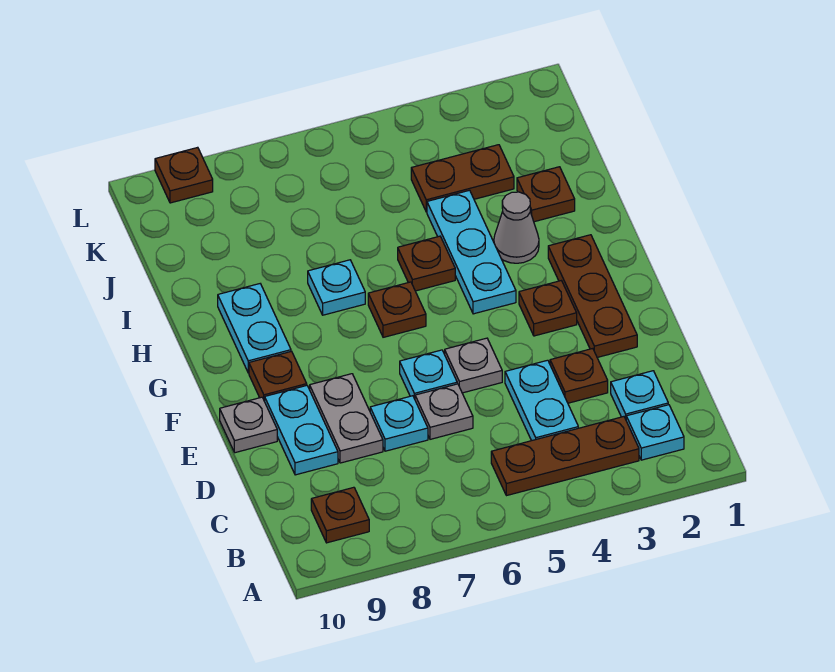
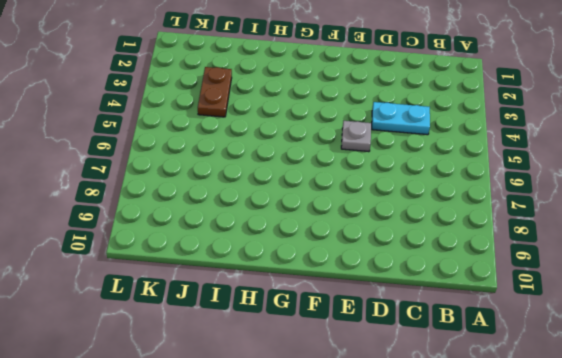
none -> cyan 1x1 plate [626,405,684,460]
none -> brown 1x3 plate [491,417,639,496]
none -> brown 1x1 plate [311,487,369,543]

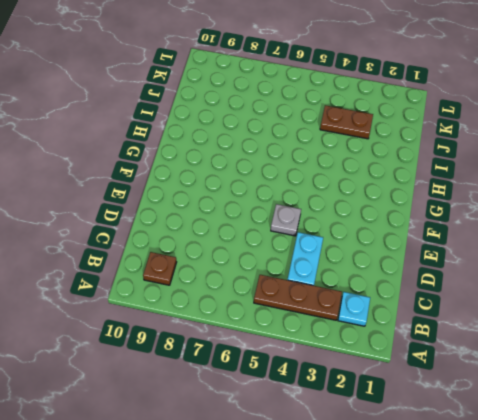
none -> cyan 1x1 plate [611,371,668,419]
none -> brown 1x1 plate [550,349,608,403]
none -> grey 1x1 plate [415,384,473,439]

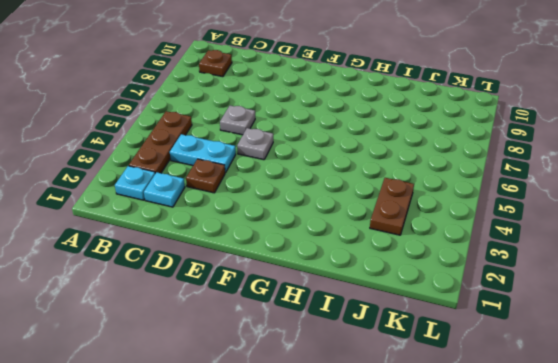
none -> cyan 1x1 plate [370,396,428,451]
none -> grey 1x2 plate [310,374,383,463]
none -> cyan 1x2 plate [265,386,338,475]

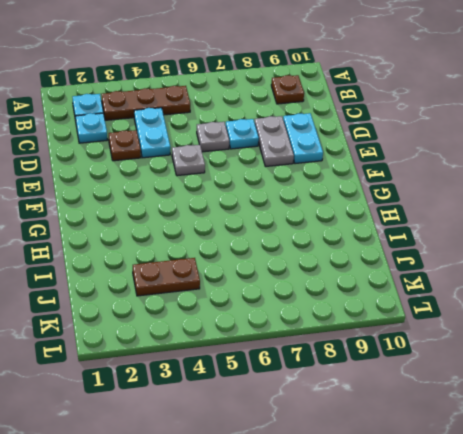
none -> brown 1x3 plate [548,235,637,357]
none -> cyan 1x1 plate [400,350,457,399]
none -> grey 1x1 plate [220,397,277,453]

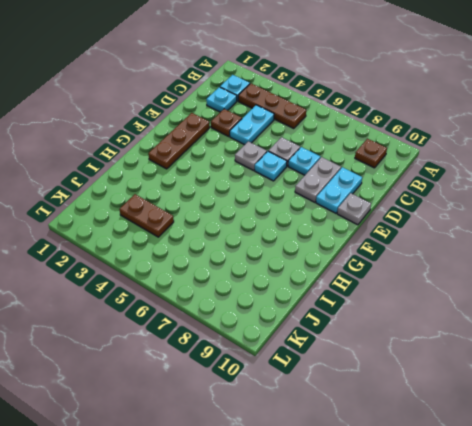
none -> brown 1x1 plate [519,281,577,336]
none -> brown 1x1 plate [249,351,307,401]
none -> cyan 1x3 plate [427,190,516,314]

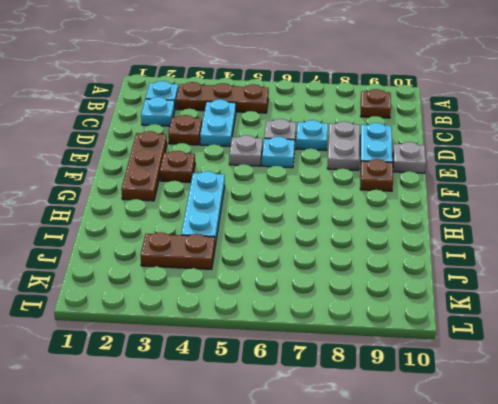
none -> brown 1x1 plate [368,282,426,337]
none -> cyan 1x2 plate [218,284,291,373]
none -> grey 1x1 cone [494,192,539,263]

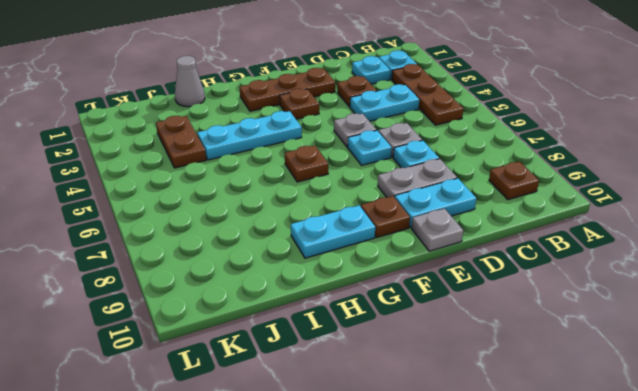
grey 1x1 cone [175,56,205,107] -> grey 1x1 cone moved to [494,192,539,263]
none -> brown 1x1 plate [398,236,455,291]
none -> cyan 1x1 plate [308,260,365,315]
none -> brown 1x1 plate [517,167,575,222]

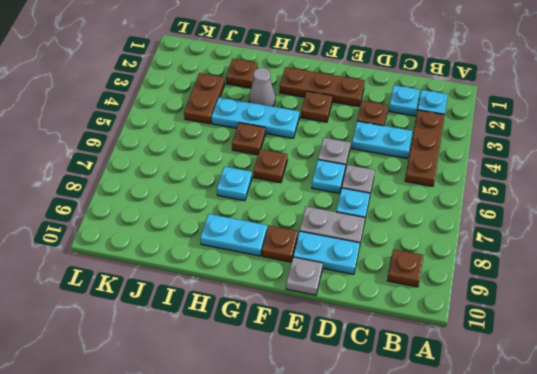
none -> brown 1x1 plate [155,147,213,203]

